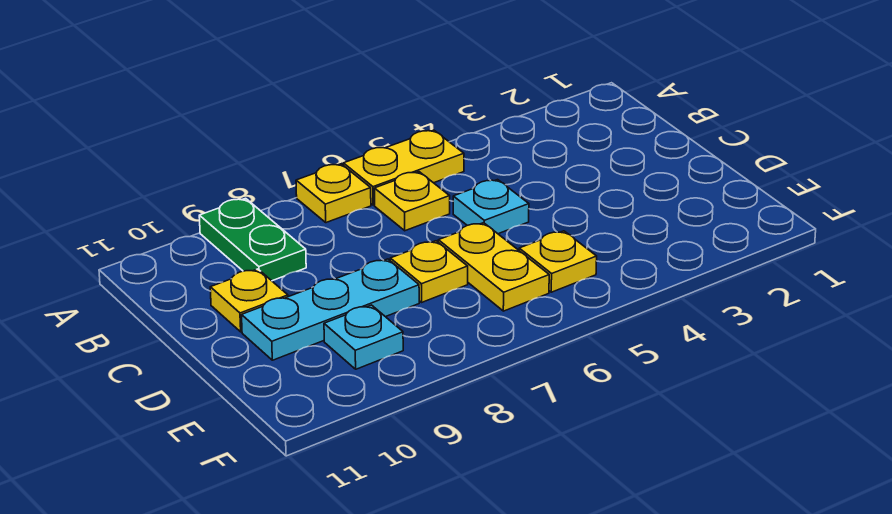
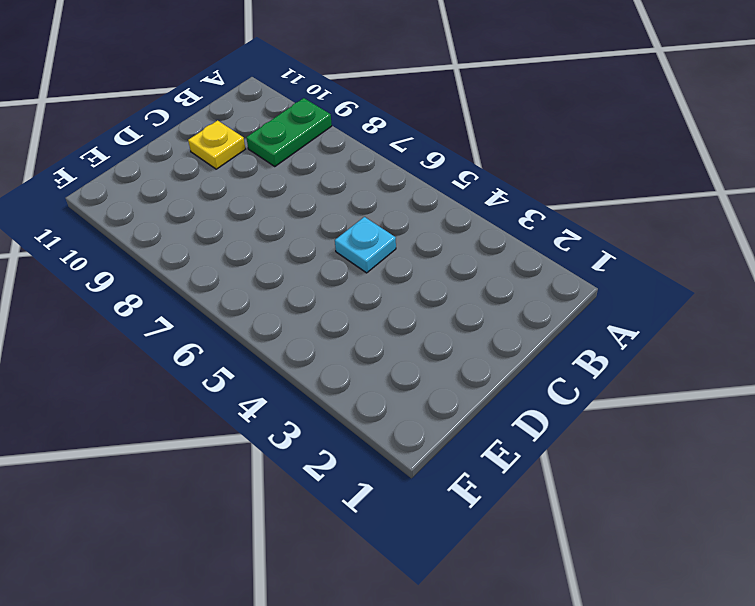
none -> yellow 1x2 plate [343,130,464,205]
none -> yellow 1x1 plate [296,164,371,223]

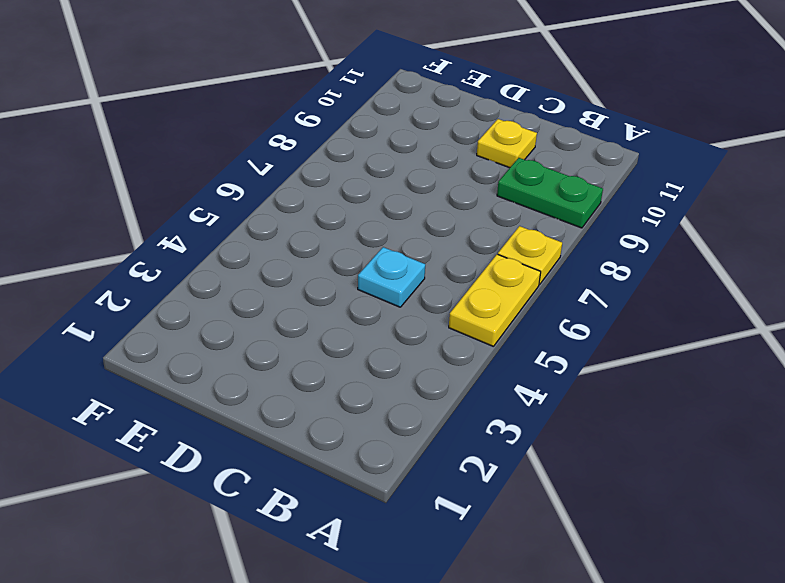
none -> yellow 1x1 plate [374,172,450,231]
none -> yellow 1x2 plate [438,223,549,311]

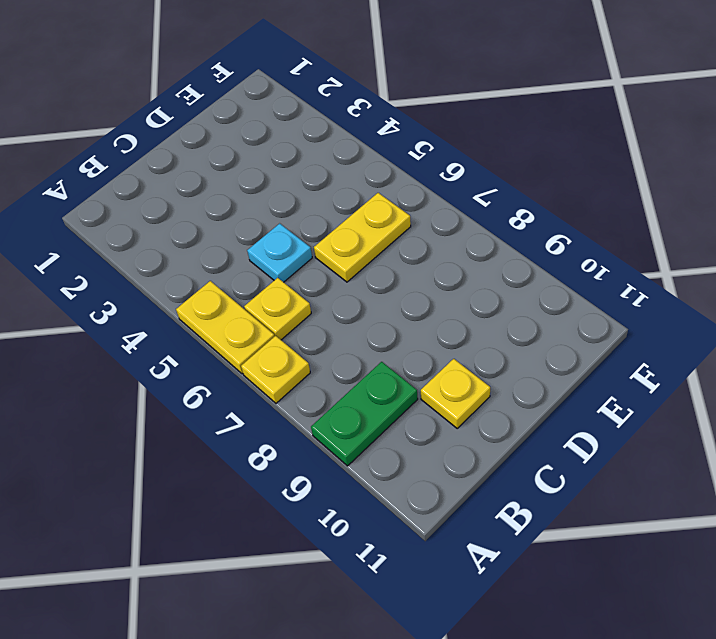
none -> yellow 1x1 plate [390,241,468,302]
none -> cyan 1x3 plate [242,259,419,360]

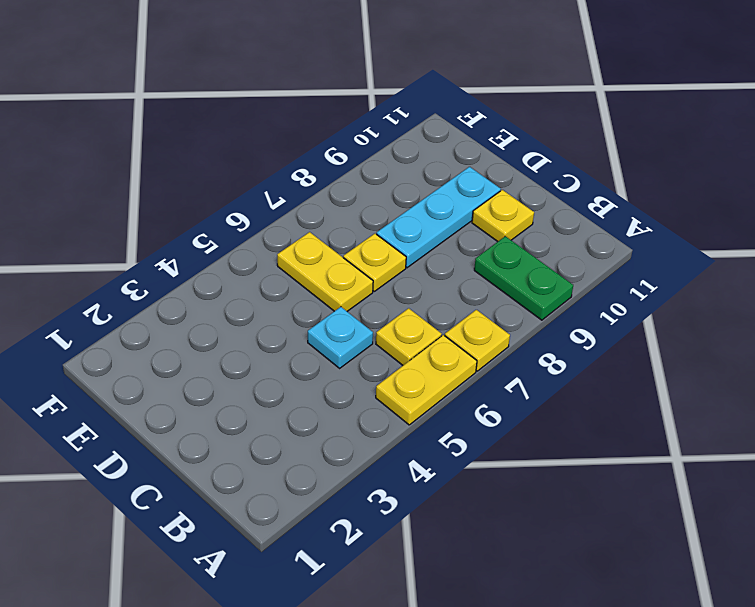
none -> yellow 1x1 plate [519,231,597,292]
none -> cyan 1x1 plate [324,305,403,369]

